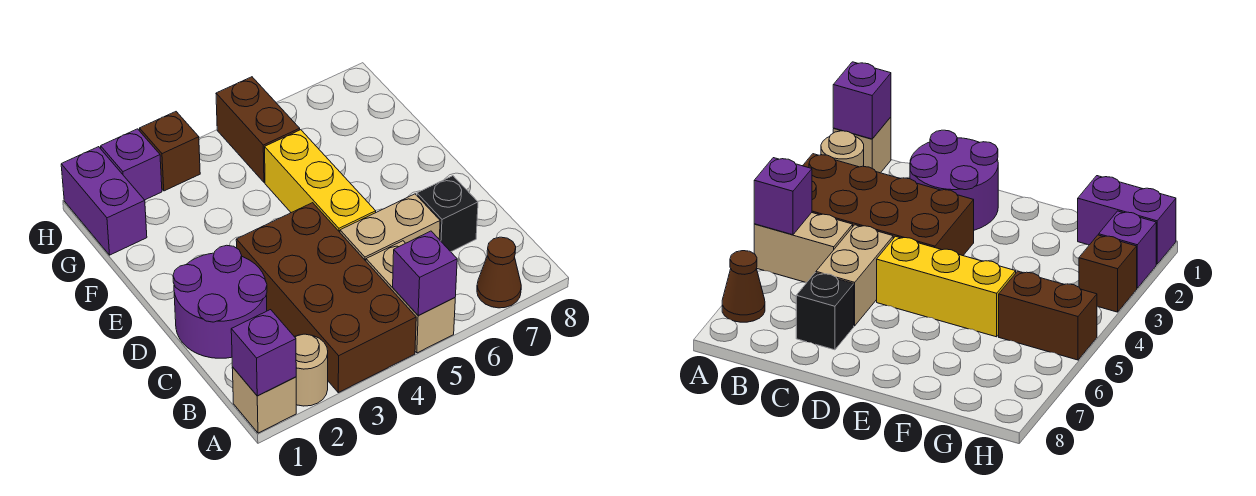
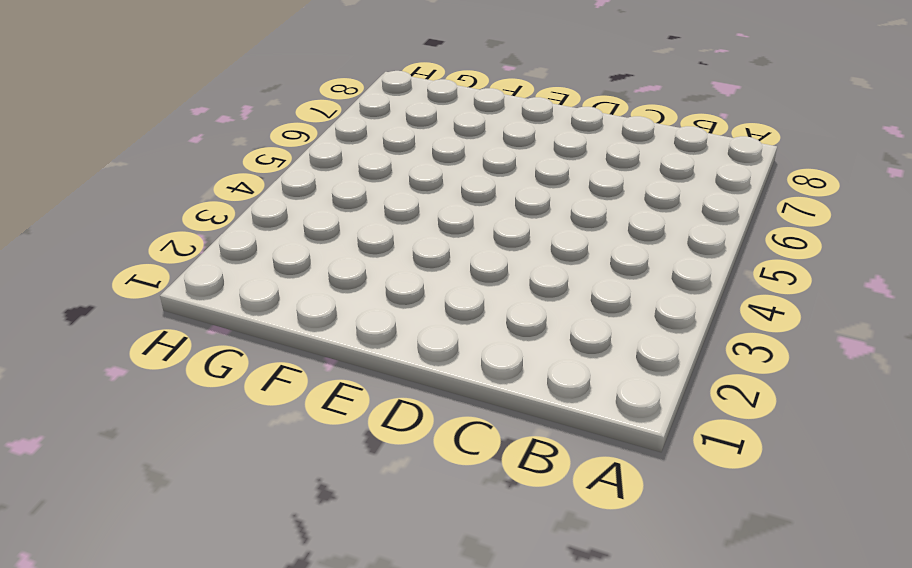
none -> tan 1x1 brick [232,367,296,433]
none -> tan 1x1 round brick [295,334,328,406]
none -> brown 2x4 brick [236,203,416,393]

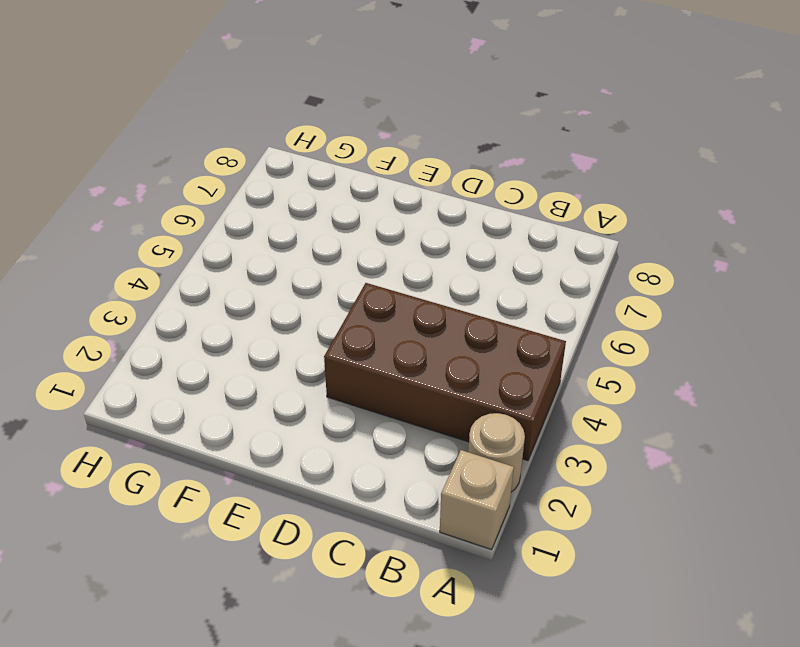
none -> tan 1x2 brick [366,241,455,353]
none -> brown 1x1 cone [477,237,521,308]
none -> purple 2x2 round brick [173,245,267,358]

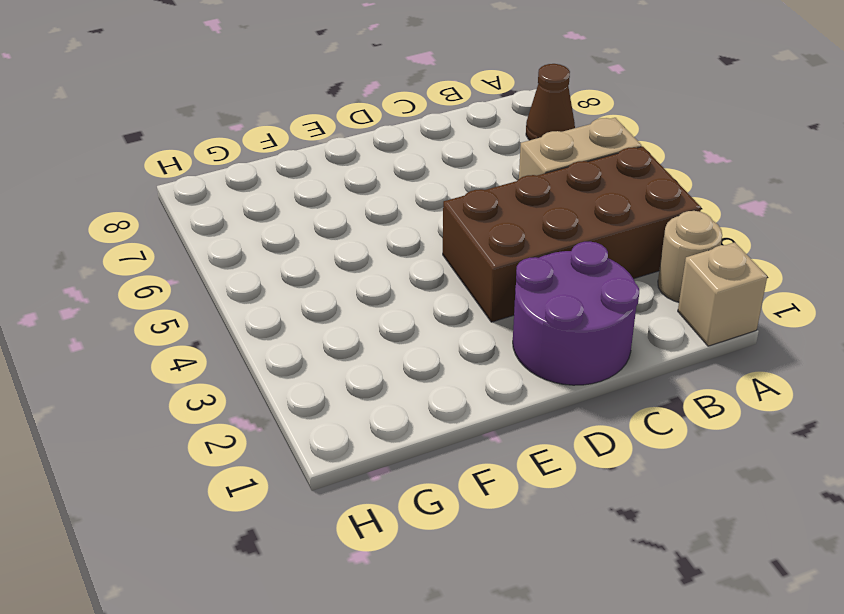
none -> tan 1x2 brick [340,194,440,261]
none -> black 1x1 brick [417,176,478,252]
none -> yellow 1x3 brick [265,130,376,232]

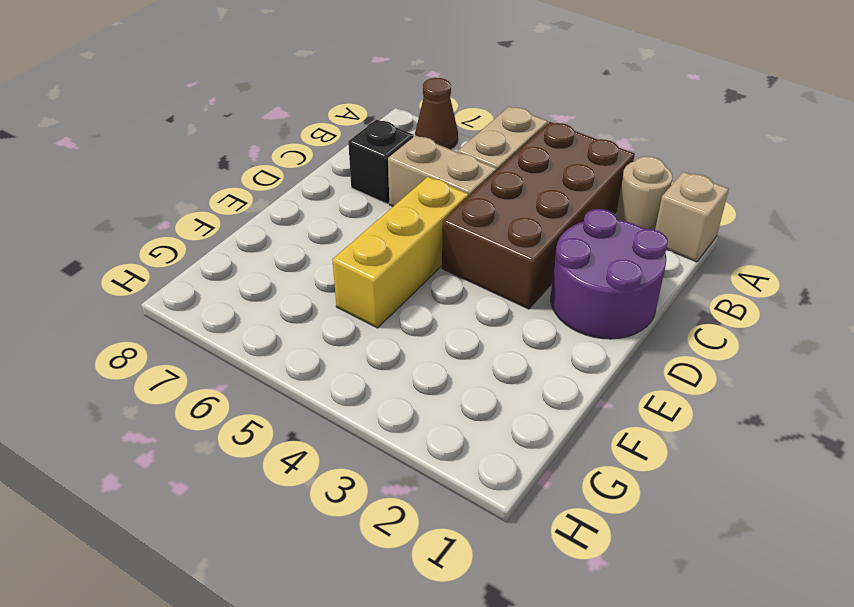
none -> purple 1x2 brick [61,147,147,255]
none -> brown 1x2 brick [216,77,300,182]
none -> purple 1x1 brick [101,129,162,200]

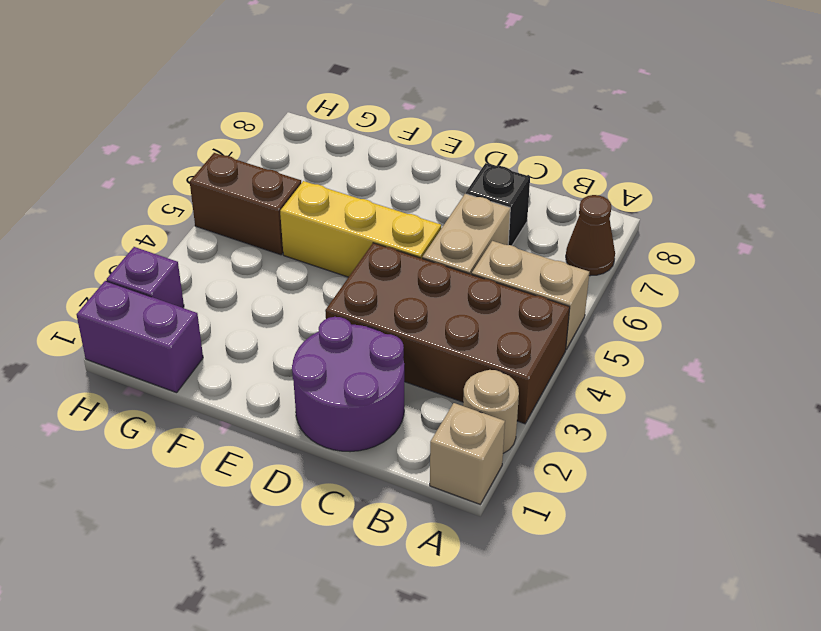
none -> brown 1x1 brick [140,112,200,191]
none -> purple 1x1 brick [231,310,296,396]
none -> purple 1x1 brick [393,231,457,316]

